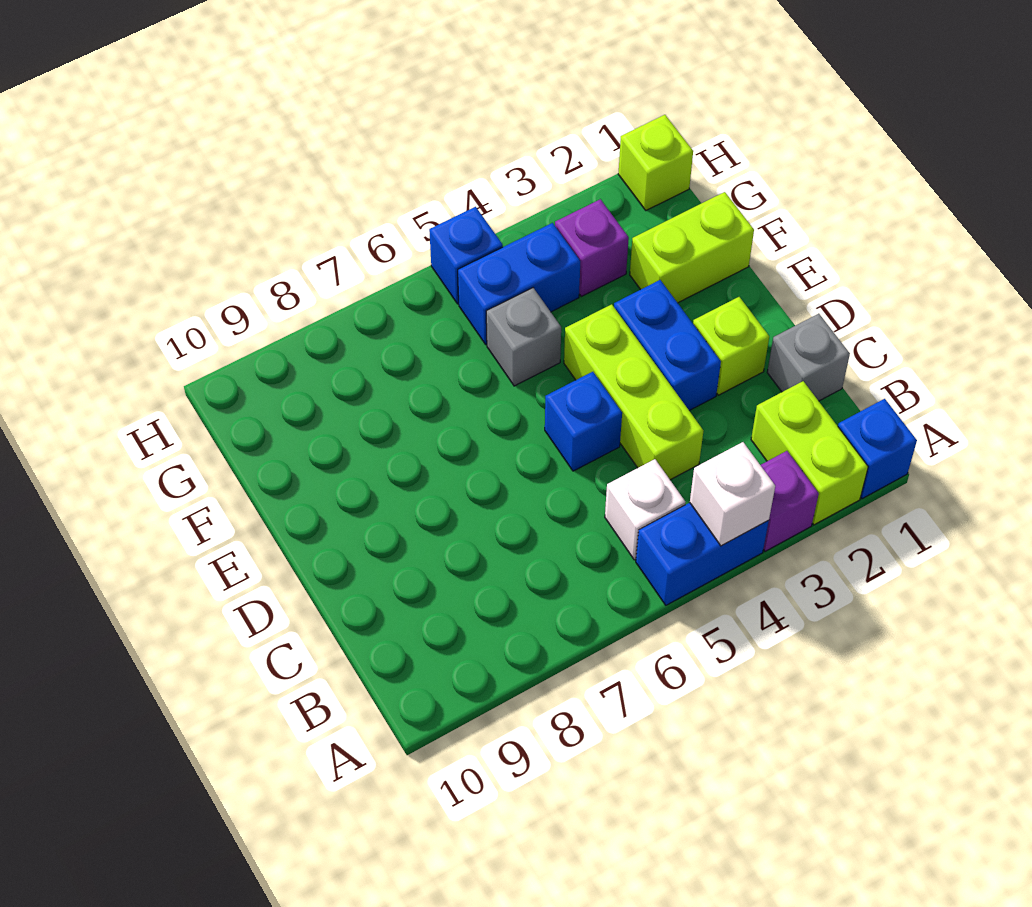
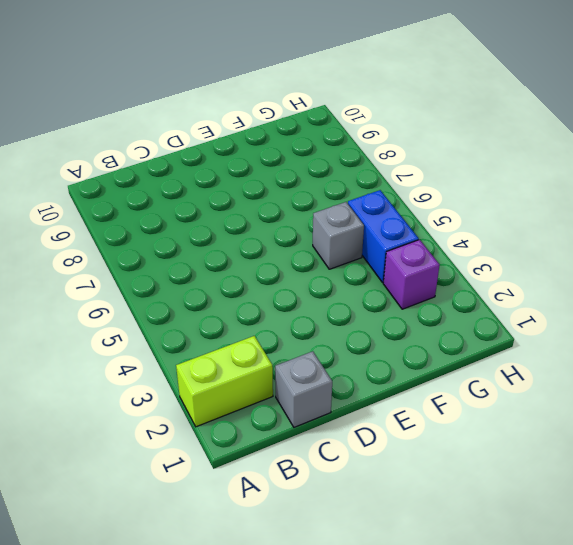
none -> blue 1x1 brick [838,399,917,499]
none -> purple 1x1 brick [761,451,819,551]
none -> blue 1x2 brick [636,503,769,605]

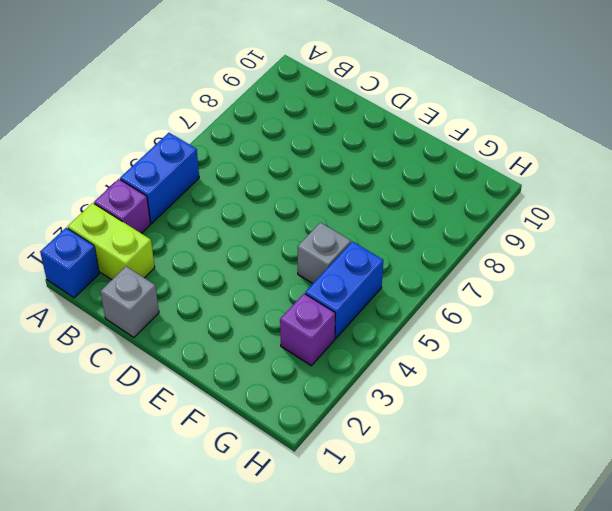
none -> white 1x1 brick [605,459,686,560]
none -> lime 1x3 brick [564,304,703,480]
none -> lime 1x1 brick [693,297,769,395]

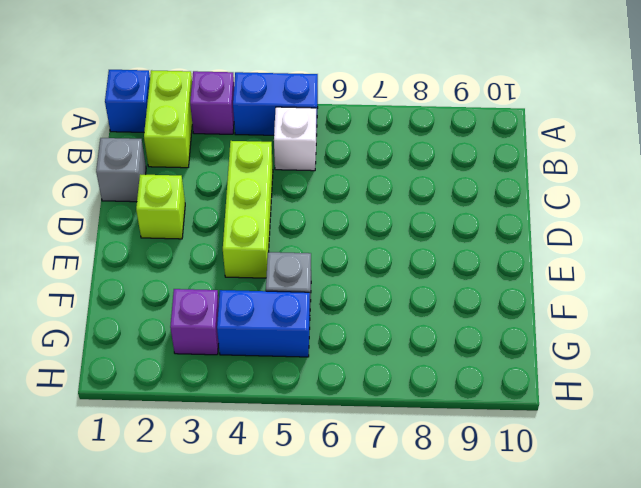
none -> blue 1x2 brick [614,280,721,411]
none -> blue 1x1 brick [545,372,622,471]
none -> lime 1x2 brick [630,192,754,303]

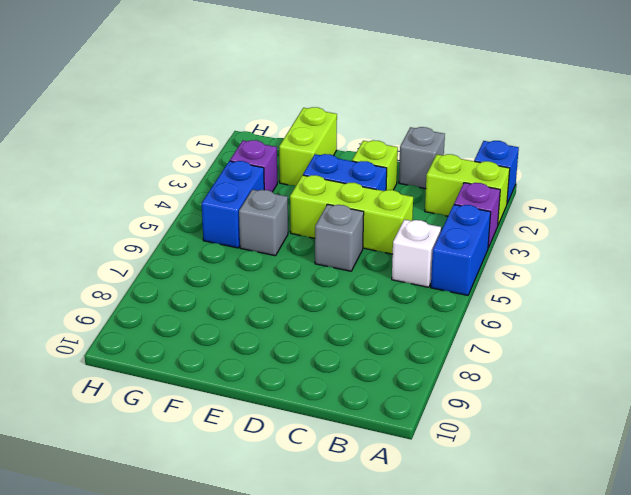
grey 1x1 brick [315,204,364,271] -> blue 1x1 brick [545,372,622,471]
none -> lime 1x1 brick [618,115,693,210]
none -> blue 1x1 brick [429,207,503,304]
none -> white 1x1 brick [690,442,775,546]

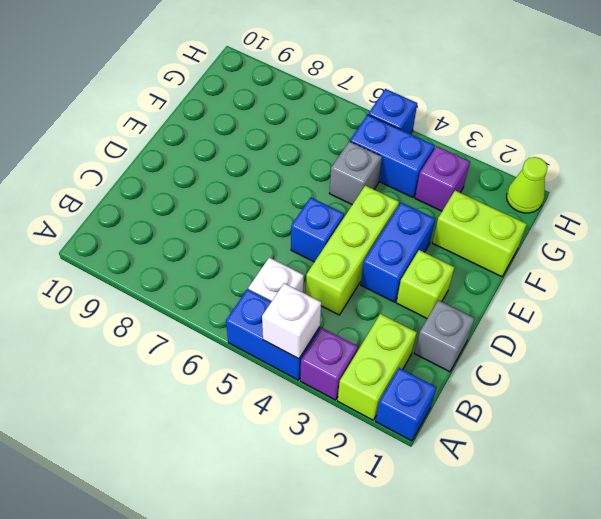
lime 1x1 cone [507,157,548,213] -> lime 1x1 brick [618,115,693,210]

